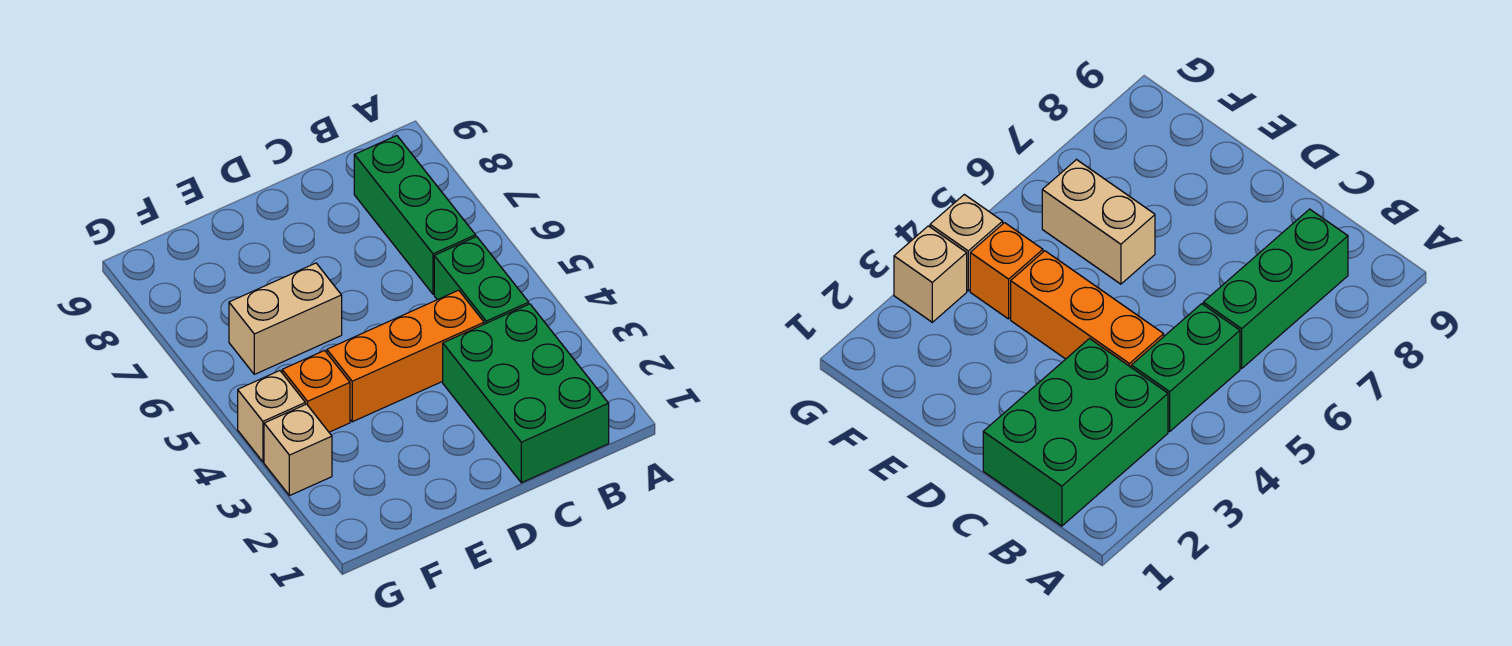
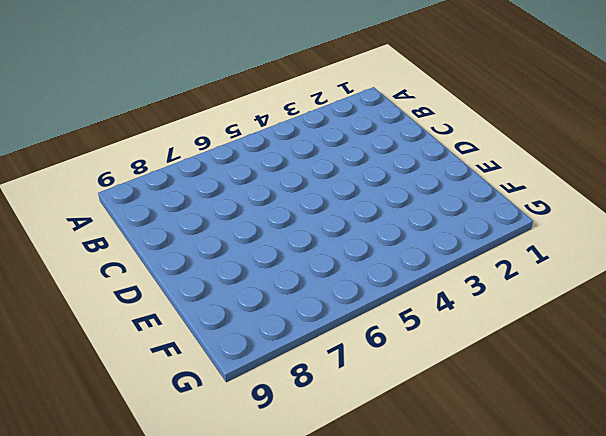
none -> green 2x3 brick [443,304,609,483]
none -> green 1x2 brick [434,237,529,324]

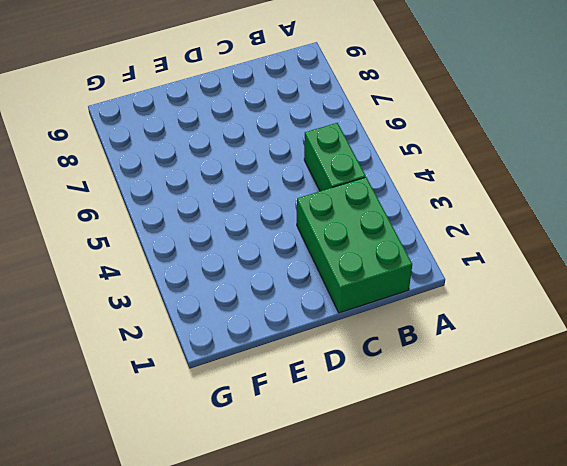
none -> green 1x3 brick [354,136,476,294]
none -> orange 1x3 brick [327,290,484,422]

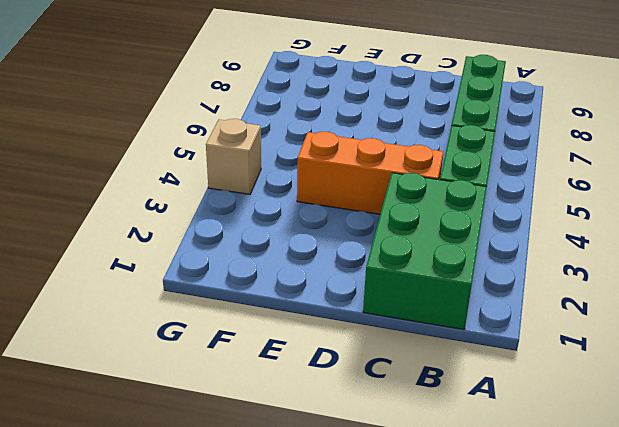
none -> tan 1x2 brick [229,263,342,374]
none -> orange 1x1 brick [282,350,350,432]

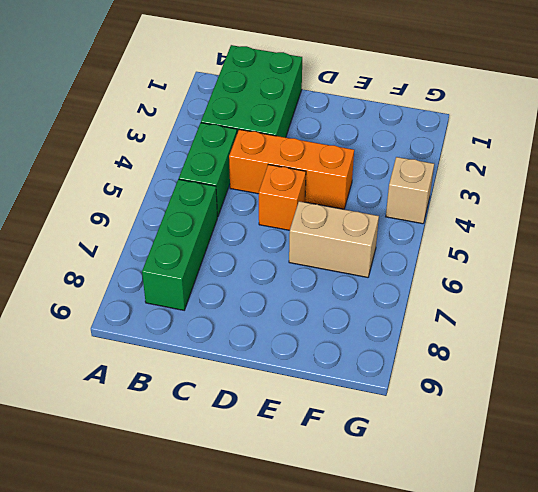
orange 1x1 brick [259,165,306,230] -> orange 1x1 brick moved to [282,350,350,432]
none -> tan 1x1 brick [264,404,332,496]

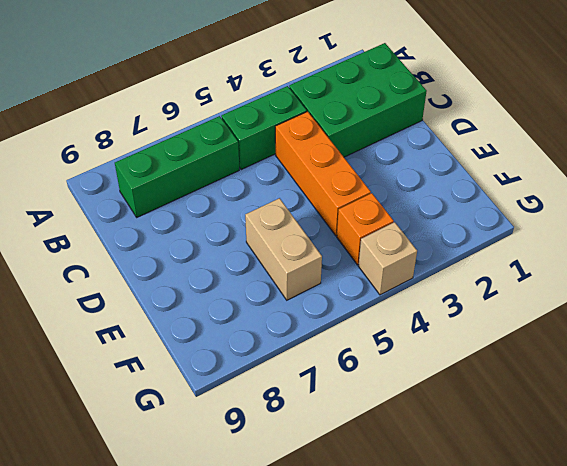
none -> tan 1x1 brick [264,404,332,496]

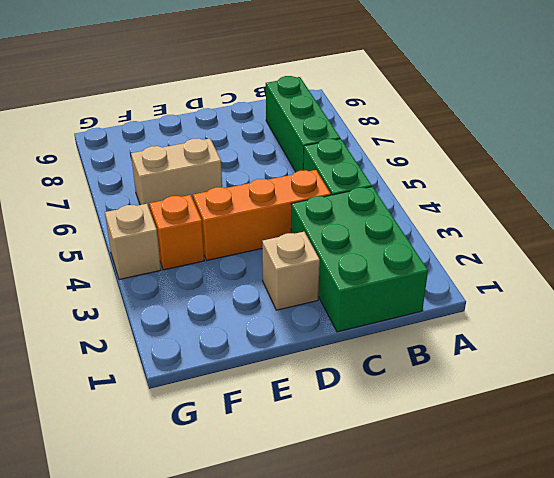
tan 1x1 brick [262,232,320,310] -> tan 1x1 brick moved to [264,404,332,496]

